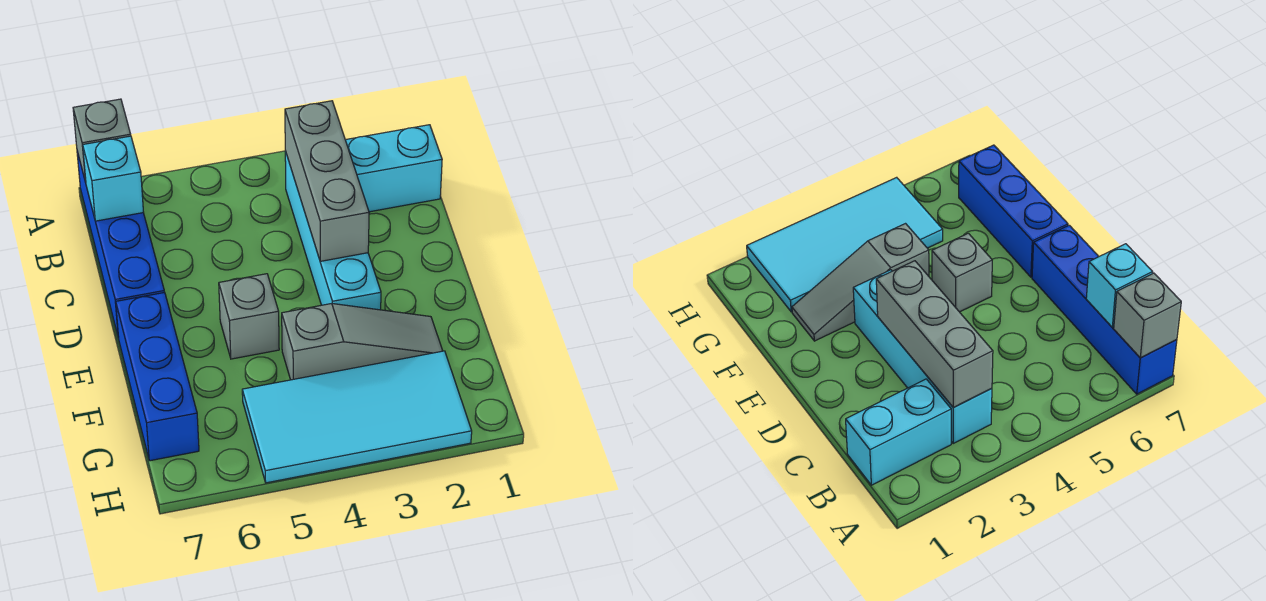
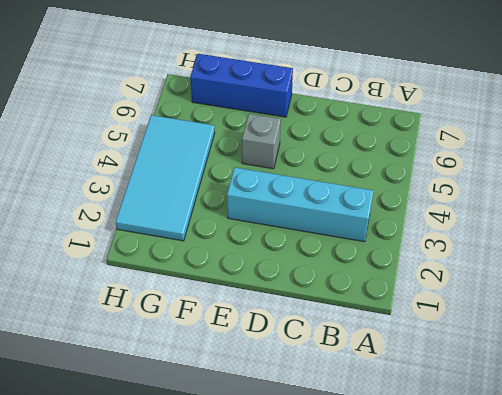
none -> blue 1x4 brick [77,151,164,338]
none -> cyan 1x2 brick [346,125,442,212]

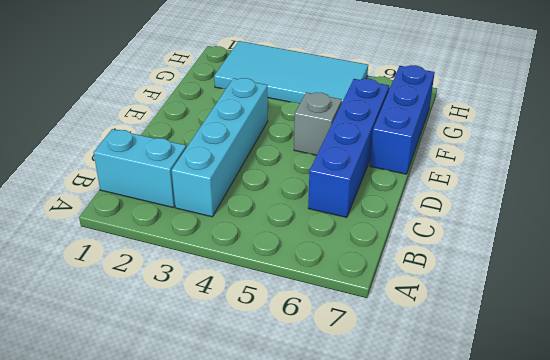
blue 1x4 brick [308,79,389,217] -> blue 1x4 brick moved to [77,151,164,338]
none -> grey 1x3 slope [282,304,443,380]
none -> grey 1x1 brick [73,99,131,182]

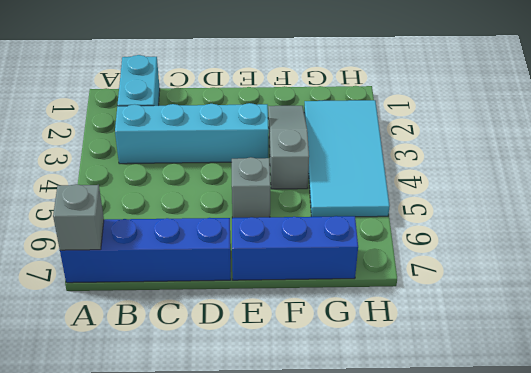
none -> grey 1x3 brick [285,101,369,261]
none -> cyan 1x1 brick [83,136,144,221]

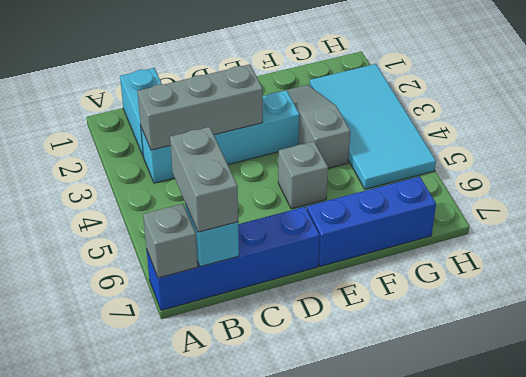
grey 1x2 brick [170,127,238,232] -> none

